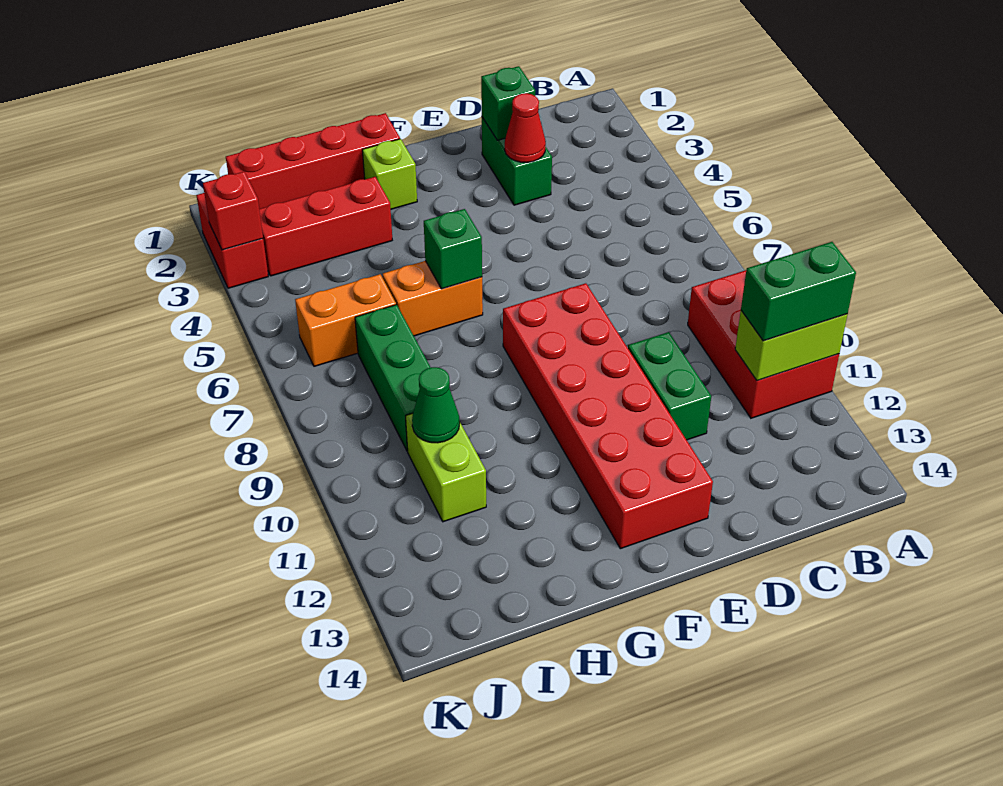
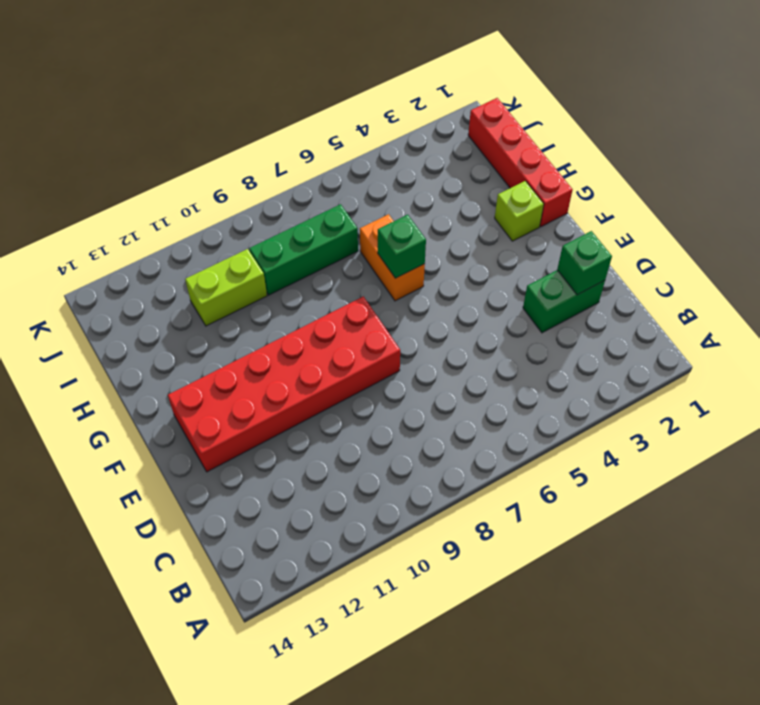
none -> red 2x3 brick [688,270,839,418]
none -> green 1x2 brick [628,332,711,440]
none -> red 1x3 brick [259,177,392,276]

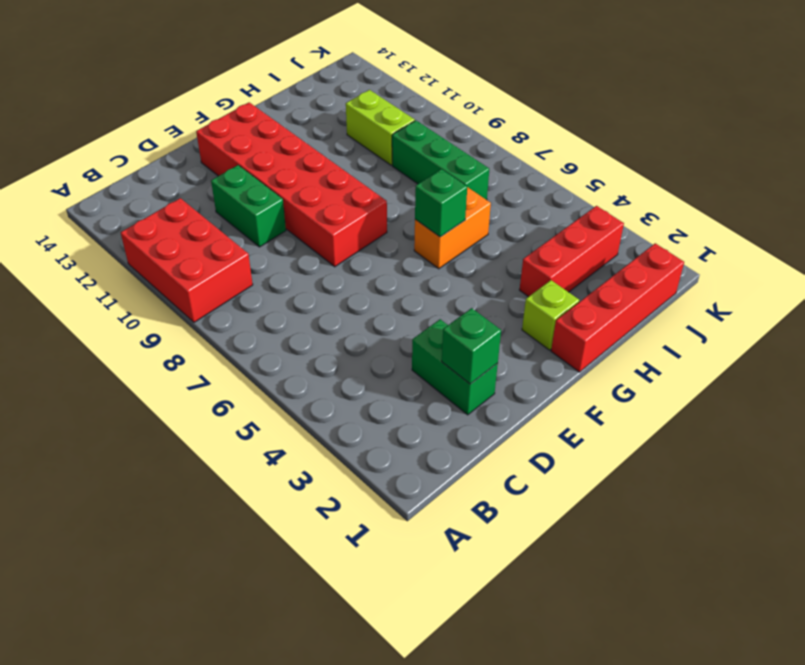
none -> orange 1x2 brick [295,274,396,366]
none -> red 1x2 brick [196,193,268,288]
none -> lime 1x2 brick [735,311,848,381]

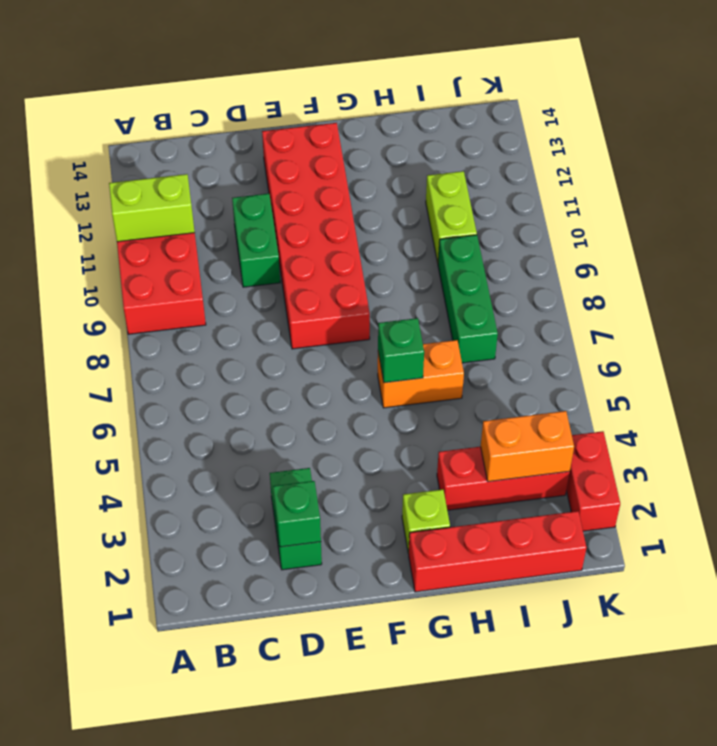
orange 1x2 brick [481,411,574,482] -> orange 1x2 brick moved to [295,274,396,366]
none -> red 1x1 cone [505,93,546,163]
none -> green 1x1 cone [412,367,460,443]
none -> red 1x1 brick [203,172,263,250]

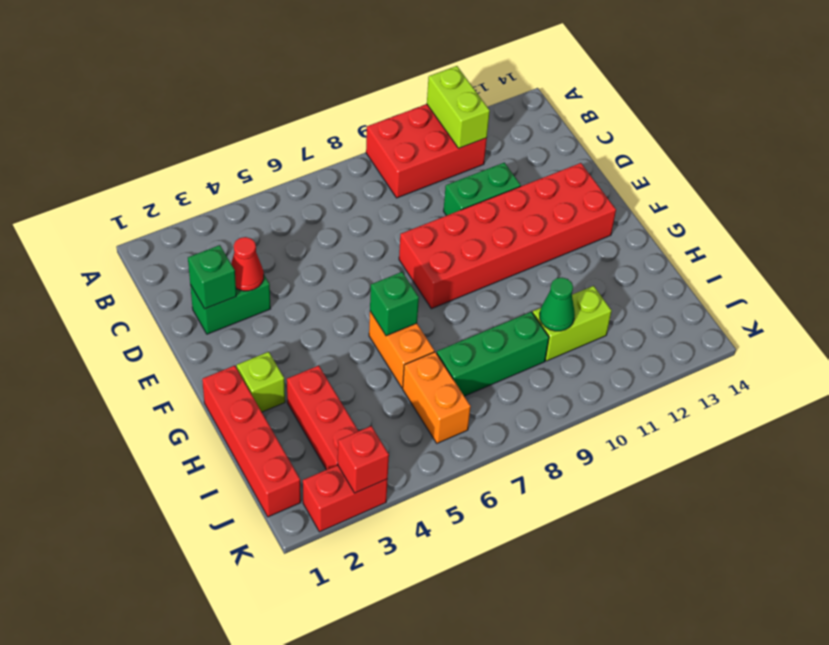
none -> green 1x2 brick [741,242,856,341]

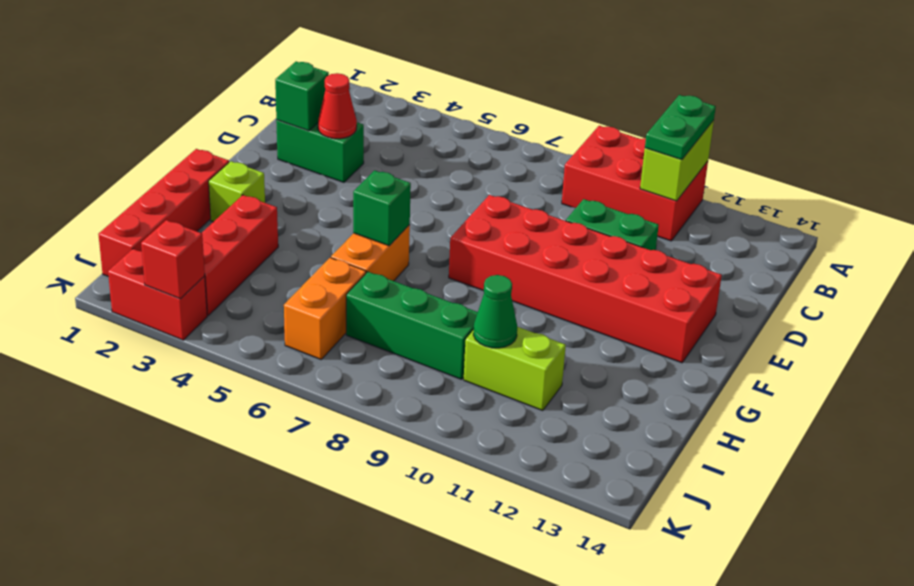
green 1x2 plate [645,95,716,160] -> green 1x2 brick [741,242,856,341]

